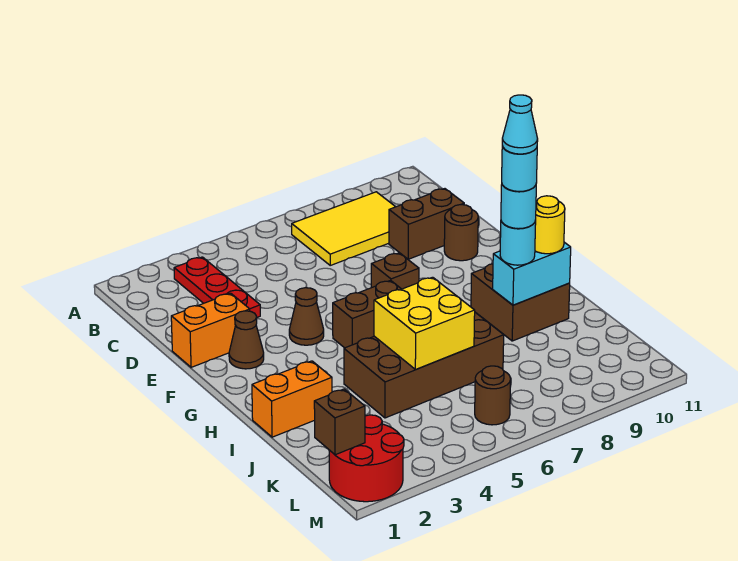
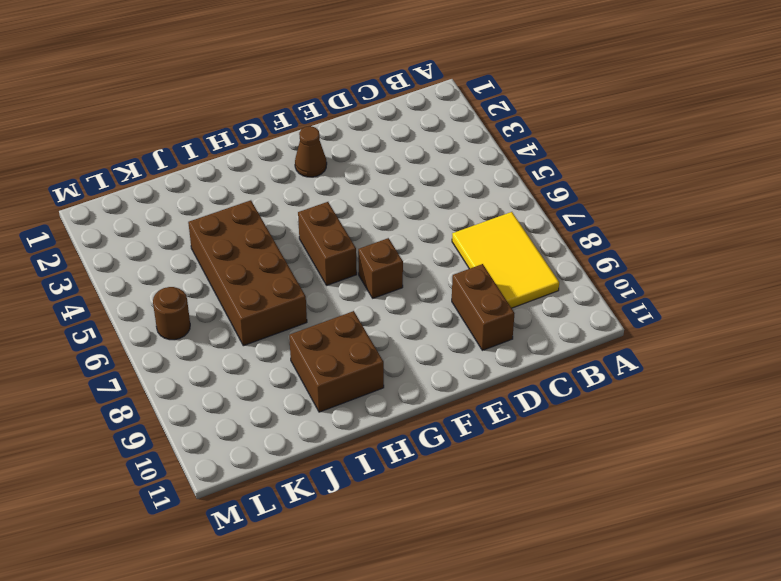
none -> red 1x3 plate [174,257,260,317]
none -> orange 1x2 brick [171,293,250,367]
none -> brown 1x1 round brick [444,205,478,261]

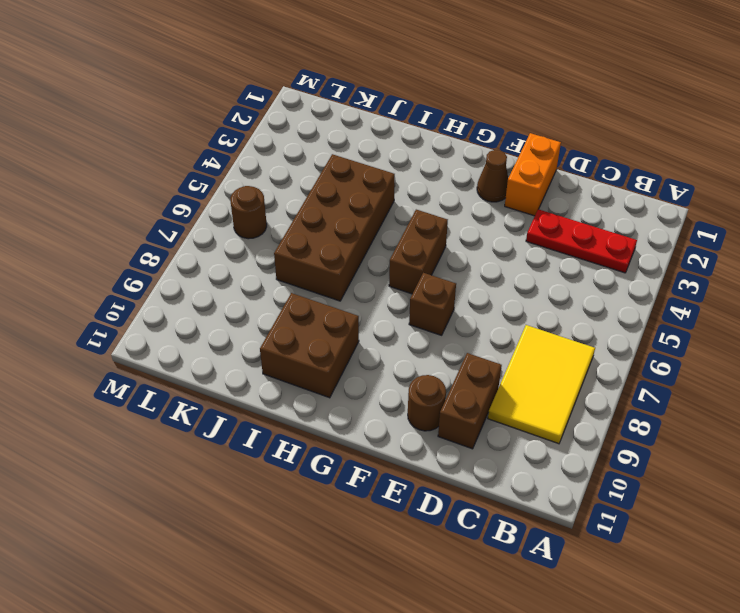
none -> brown 1x1 cone [289,288,324,345]
none -> orange 1x2 brick [252,361,332,437]
none -> red 2x2 round brick [329,415,404,502]

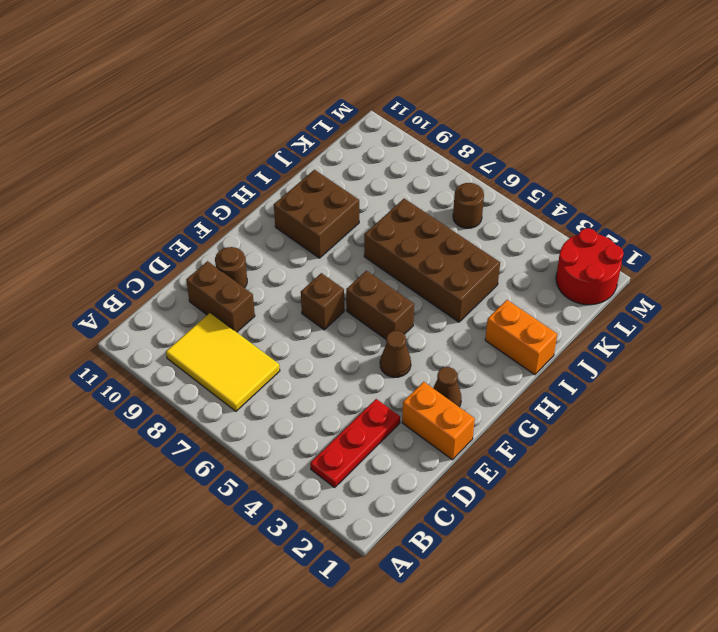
none -> yellow 2x2 brick [374,277,475,369]
none -> cyan 1x2 brick [493,242,571,305]
none -> brown 1x1 brick [314,389,365,455]

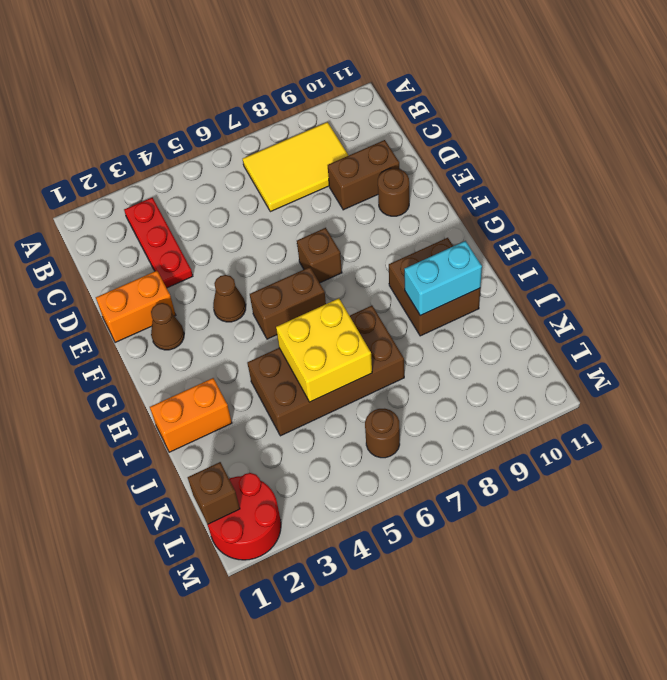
none -> cyan 1x1 round brick [500,220,536,265]
none -> yellow 1x1 round brick [535,196,565,254]
none -> cyan 1x1 round brick [501,185,536,229]

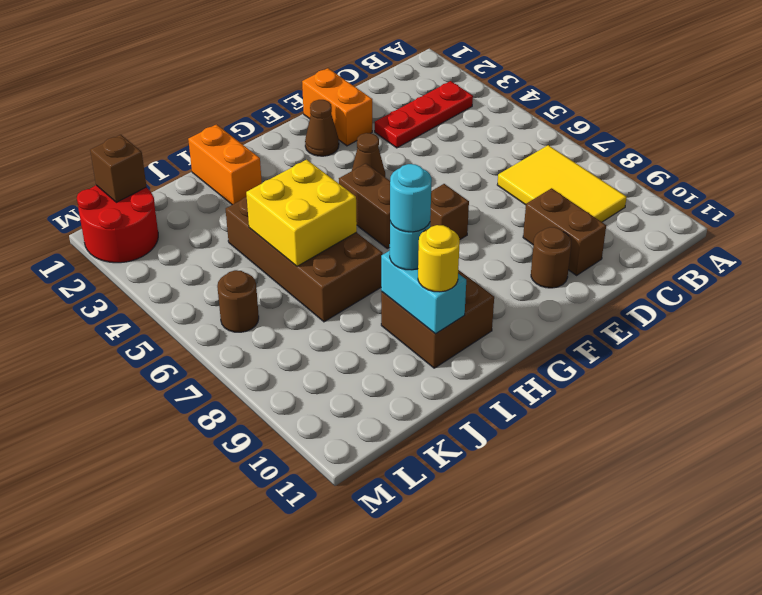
none -> cyan 1x1 round brick [502,146,537,191]
none -> cyan 1x1 cone [502,95,538,154]

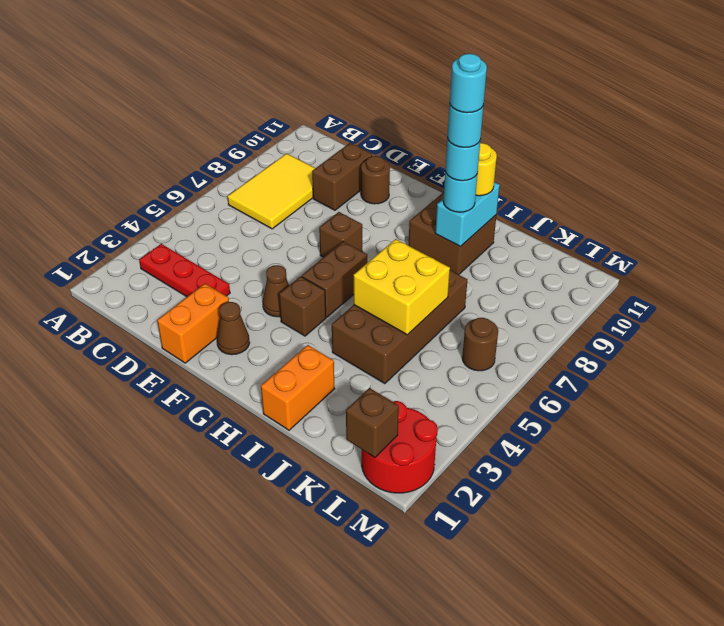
brown 1x1 brick [279,276,326,336] -> none
cyan 1x1 round brick [450,54,487,113] -> cyan 1x1 cone [502,95,538,154]

